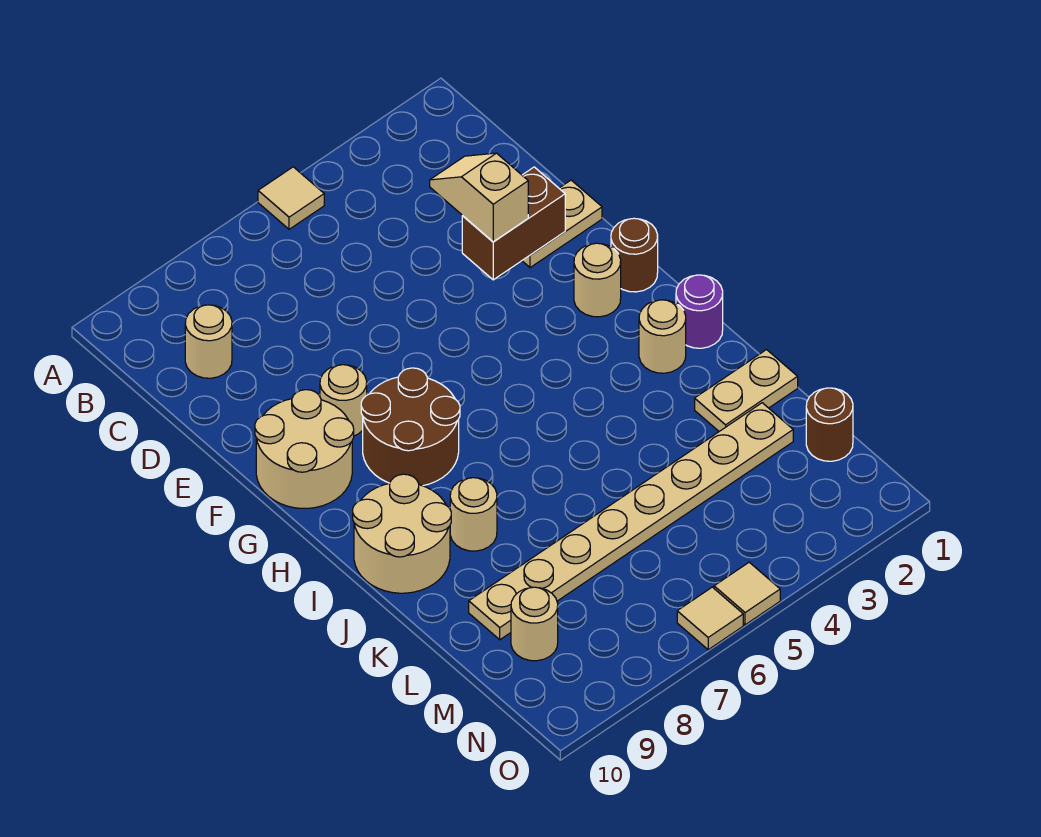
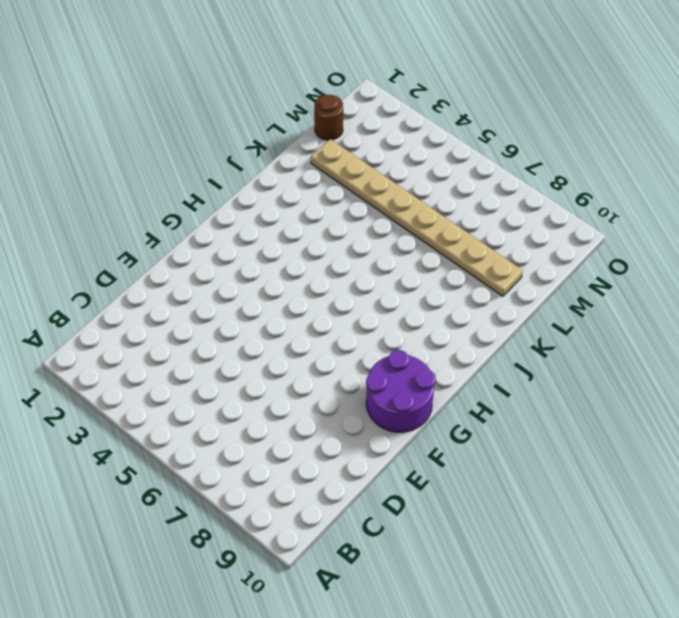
purple 2x2 round brick [366,350,435,432] -> tan 2x2 round brick [255,390,354,508]
none -> tan 1x1 tile [258,167,324,229]
none -> tan 1x1 round brick [185,305,232,378]
none -> tan 1x2 plate [522,180,602,268]

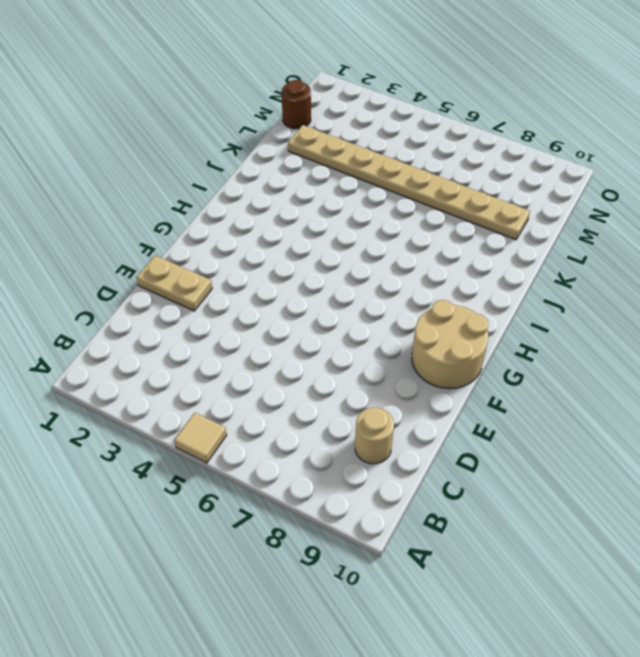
none -> tan 1x1 round brick [320,365,367,436]
none -> brown 1x1 round brick [611,218,658,292]
none -> tan 1x1 round brick [574,243,621,317]

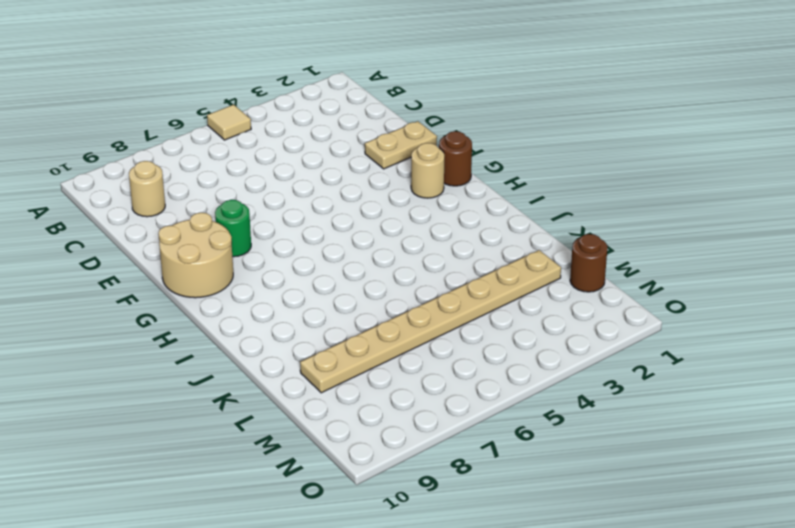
green 1x1 round brick [215,200,251,257] -> tan 1x1 round brick [320,365,367,436]
none -> brown 2x2 round brick [361,368,460,486]
none -> purple 1x1 round brick [676,275,723,348]
none -> tan 1x1 round brick [639,300,686,373]

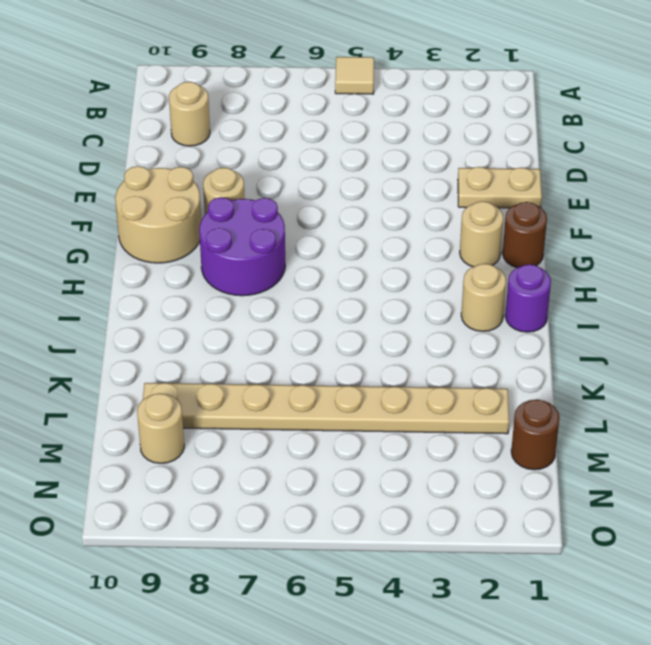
purple 2x2 round brick [199,197,285,296] -> brown 2x2 round brick [361,368,460,486]
none -> tan 2x2 round brick [353,474,451,593]
none -> tan 1x1 round brick [450,478,497,551]
none -> tan 1x2 plate [695,350,798,431]

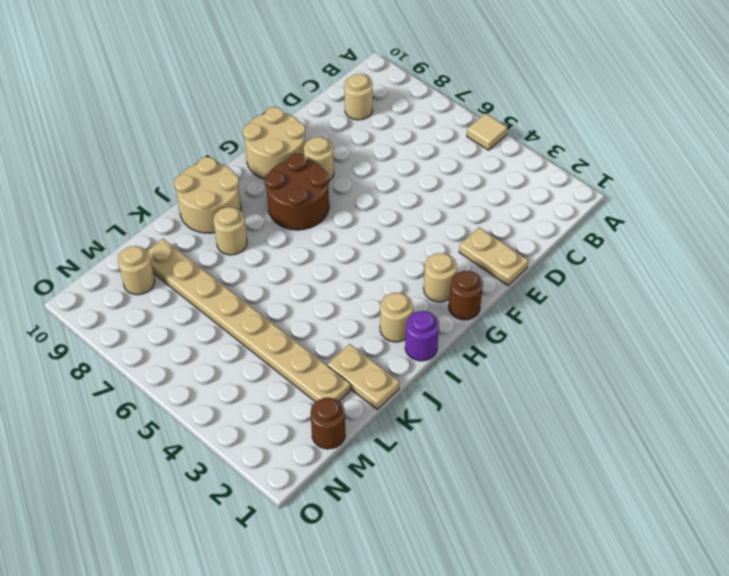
none -> tan 1x1 tile [714,562,780,625]
none -> tan 1x1 tile [677,587,743,650]
none -> brown 1x2 brick [462,167,565,280]

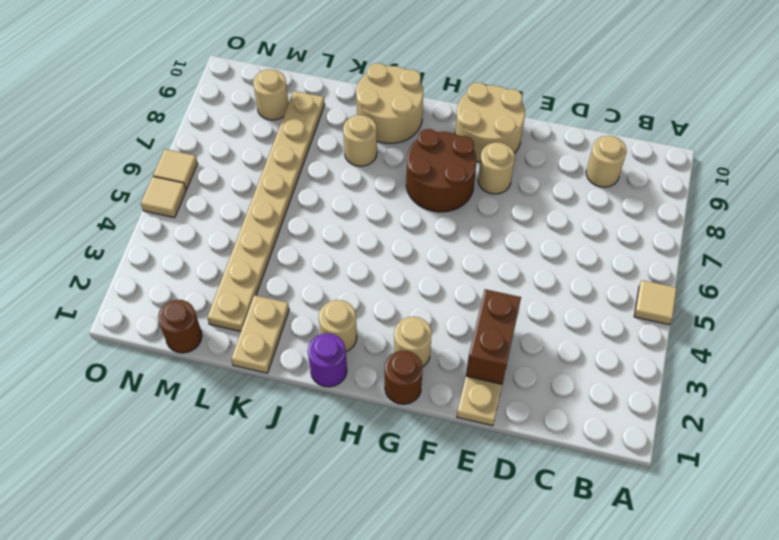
none -> tan 1x2 slope [430,153,528,242]

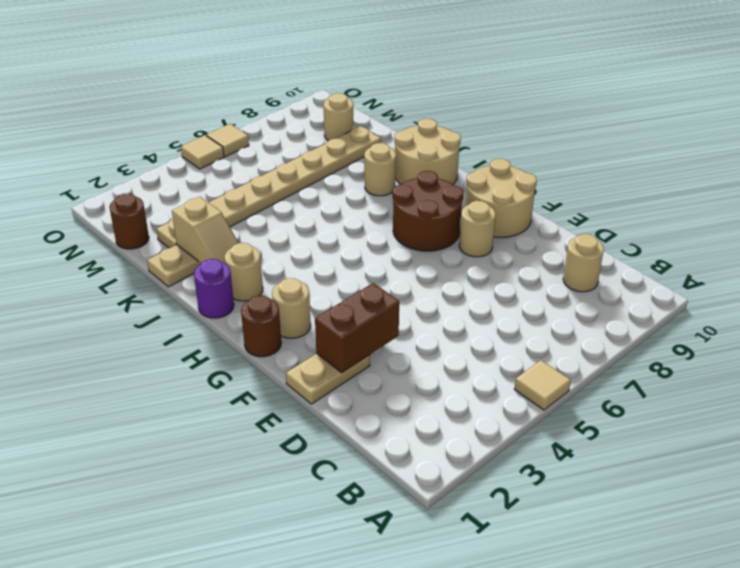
tan 1x2 slope [172,197,238,263] -> tan 1x2 slope moved to [430,153,528,242]

